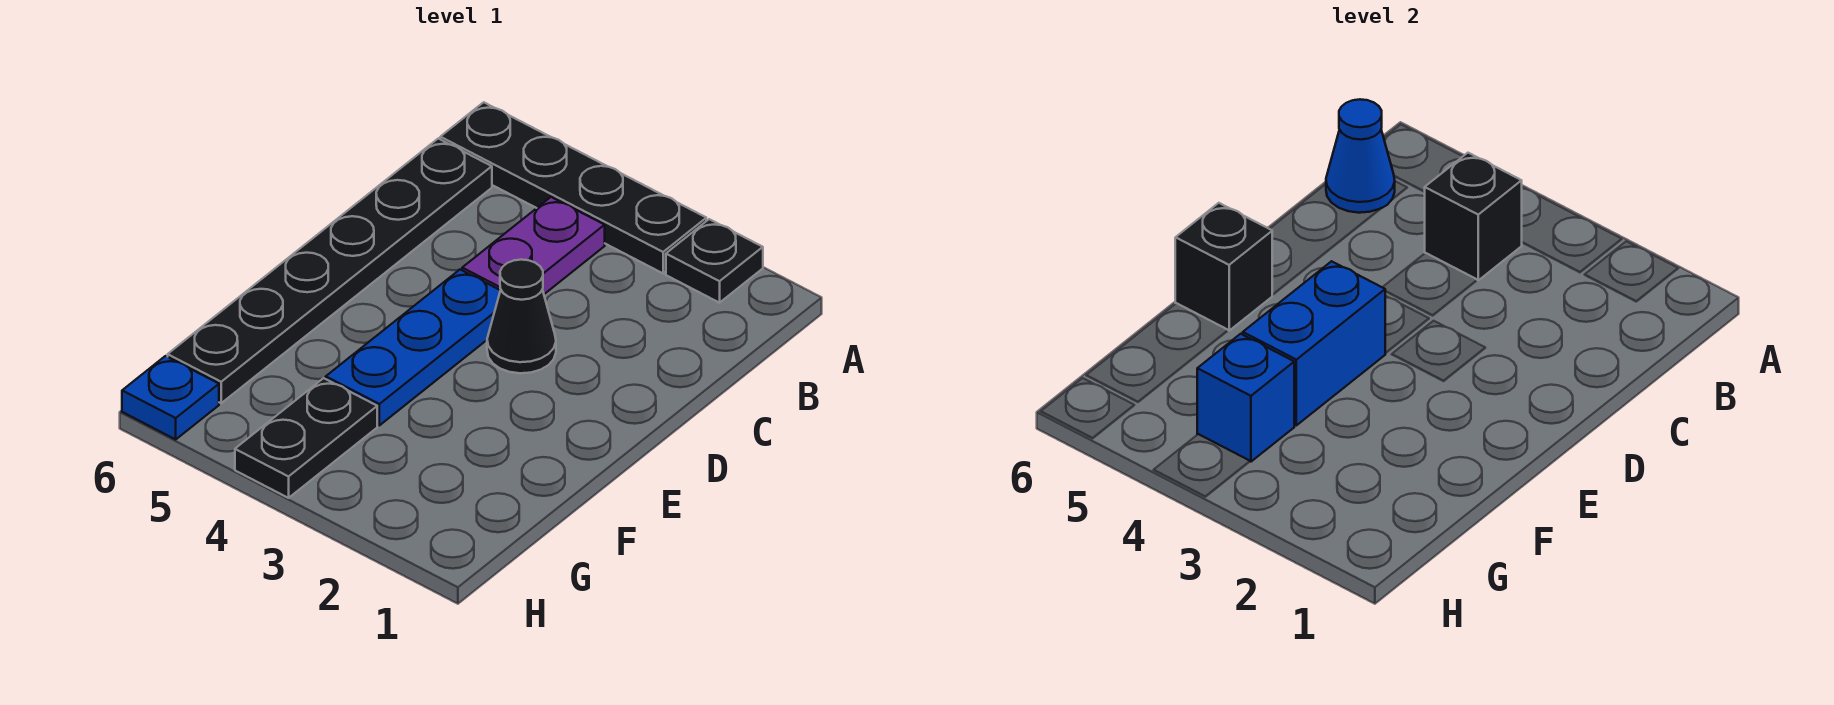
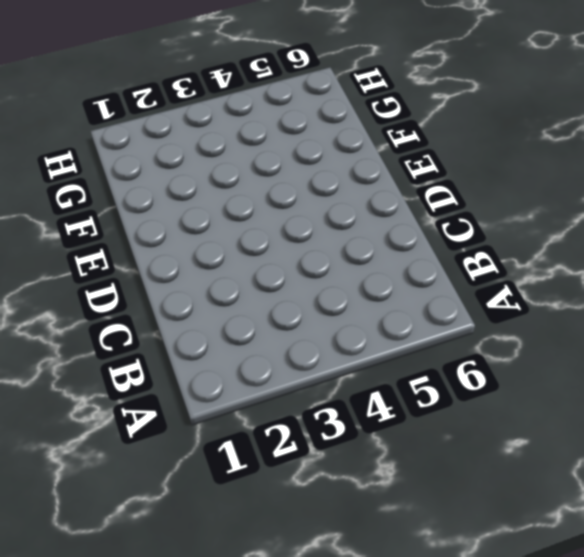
none -> black 1x1 plate [666,219,763,303]
none -> black 1x4 plate [440,102,706,273]
none -> purple 1x2 plate [462,197,605,294]

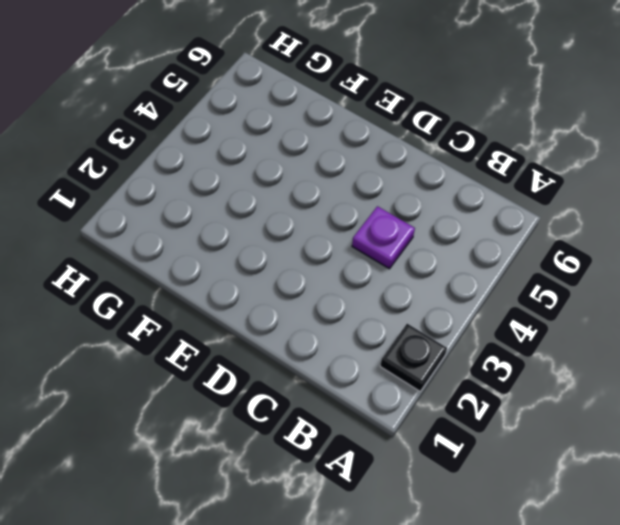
purple 1x1 plate [352,206,415,269] -> purple 1x2 plate [462,197,605,294]
none -> black 1x4 plate [440,102,706,273]
none -> black 1x6 plate [168,139,492,403]
none -> black 1x1 cone [487,260,556,373]

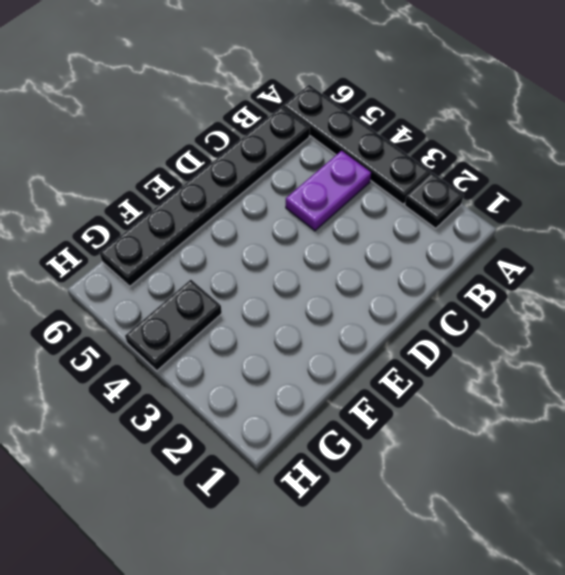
none -> black 1x1 cone [487,260,556,373]
none -> blue 1x3 plate [326,270,500,425]
none -> blue 1x1 plate [122,356,219,439]

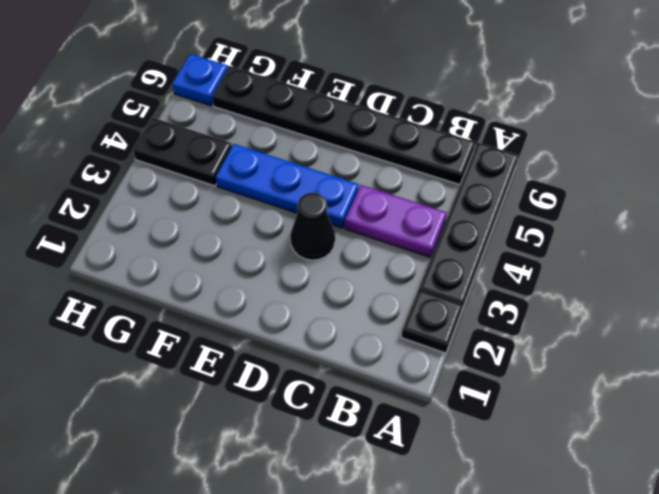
none -> black 1x1 brick [1425,153,1522,280]
none -> blue 1x1 cone [1326,99,1395,213]
none -> blue 1x2 brick [1243,261,1385,425]

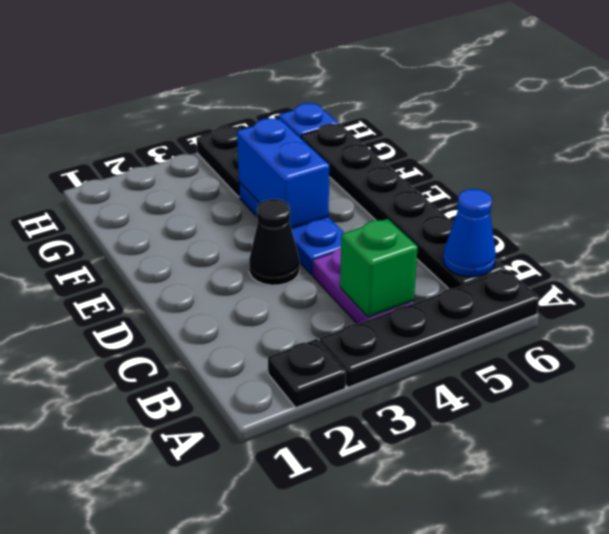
green 1x1 brick [340,219,418,317] -> black 1x1 brick [1425,153,1522,280]
none -> black 1x1 brick [1175,203,1272,331]
none -> blue 1x1 brick [1197,334,1294,462]

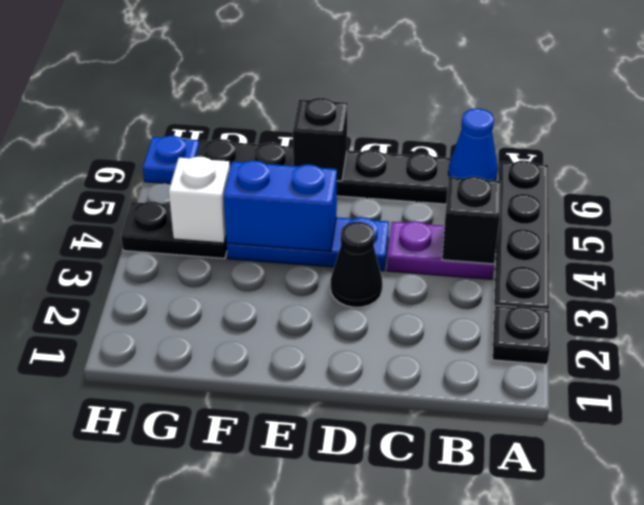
white 1x1 brick [169,157,230,243] -> blue 1x1 brick [1197,334,1294,462]

